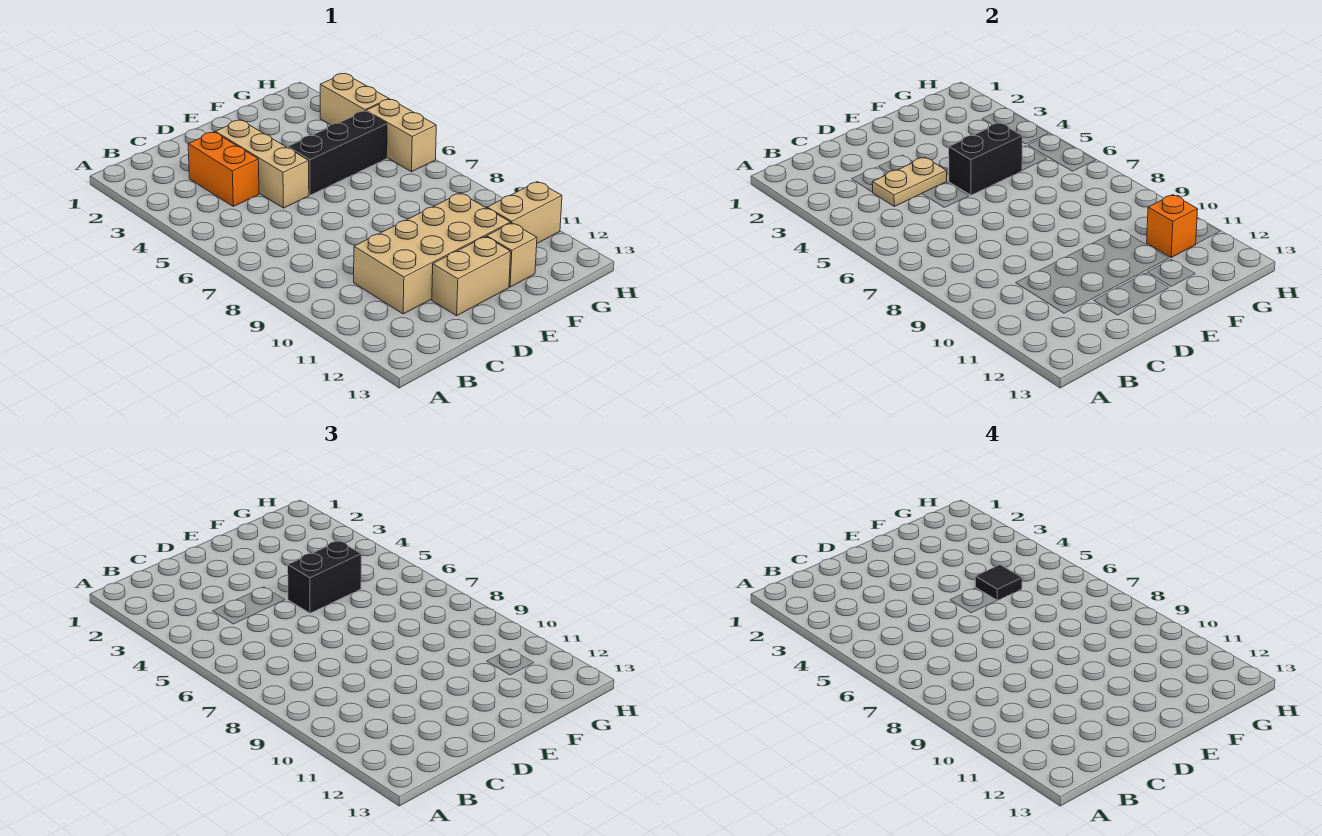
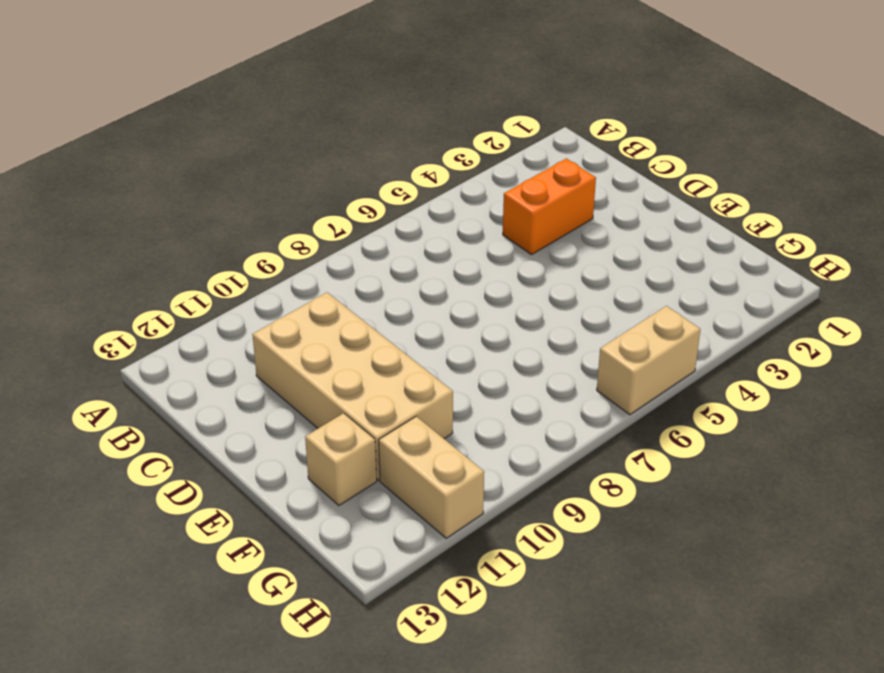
none -> tan 1x3 brick [215,120,309,208]
none -> tan 1x2 brick [432,237,511,316]
none -> black 1x3 brick [288,111,387,195]

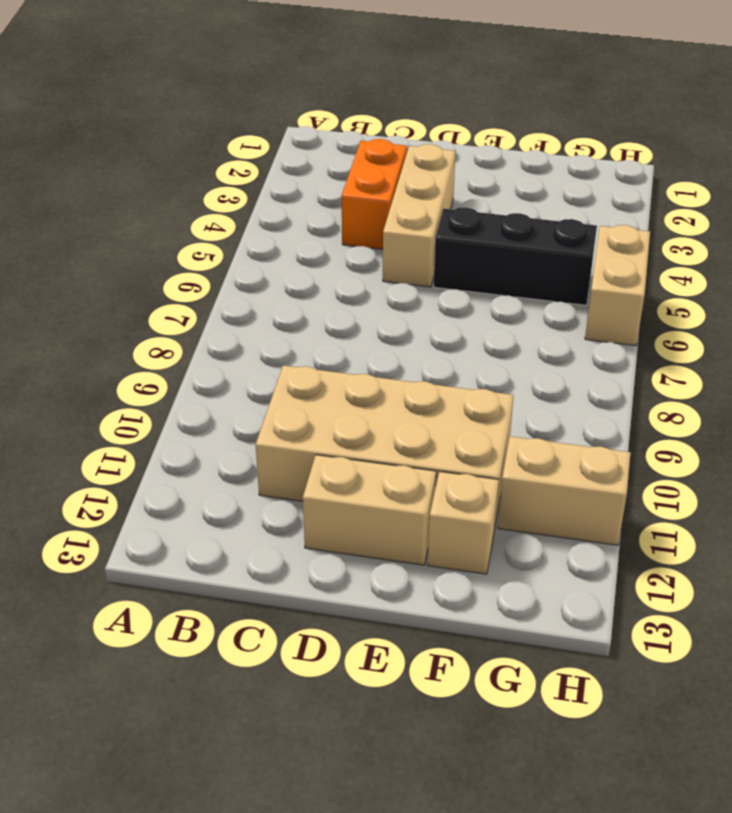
none -> tan 1x2 brick [320,74,389,125]
none -> tan 1x2 plate [872,157,947,206]
none -> black 1x2 brick [949,123,1022,195]

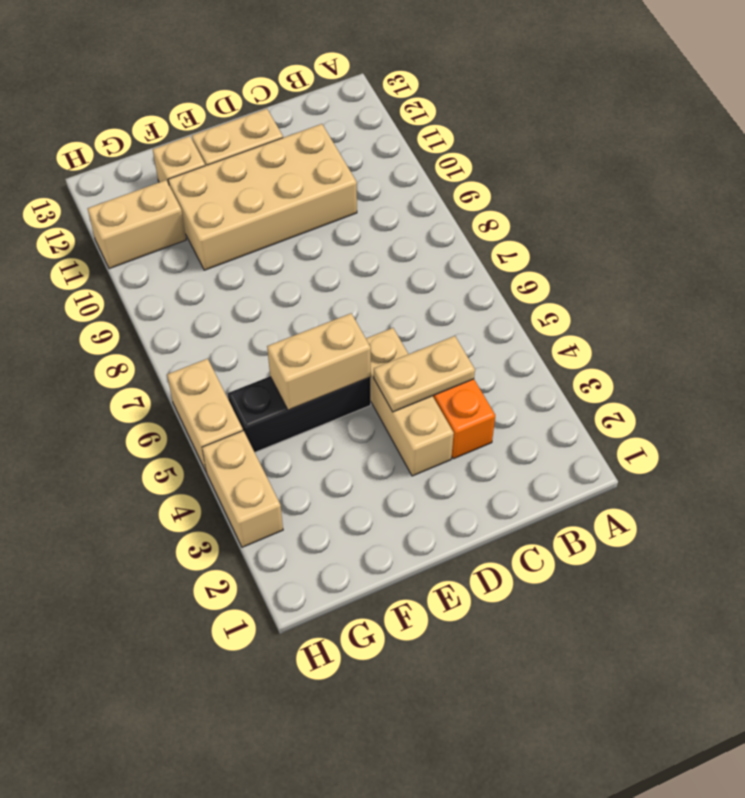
tan 1x2 brick [267,313,371,410] -> black 1x2 brick [949,123,1022,195]
none -> orange 1x1 brick [1147,195,1197,257]
none -> black 1x2 brick [288,541,361,613]
none -> black 1x1 tile [975,565,1022,601]

